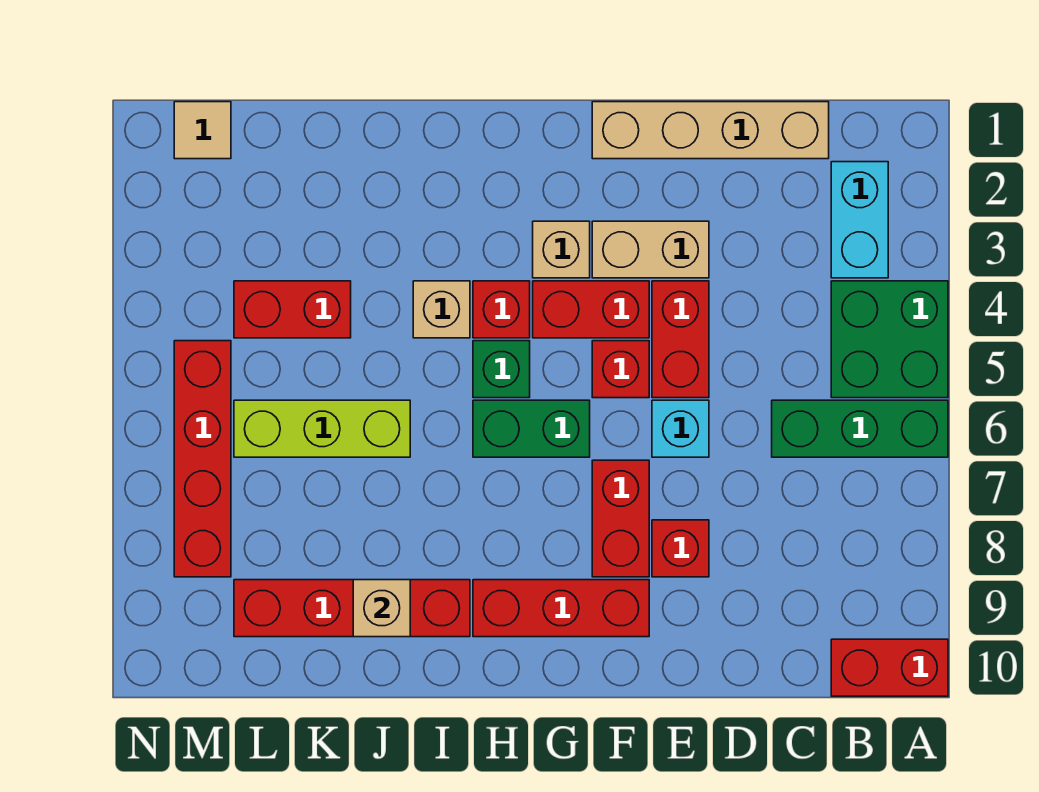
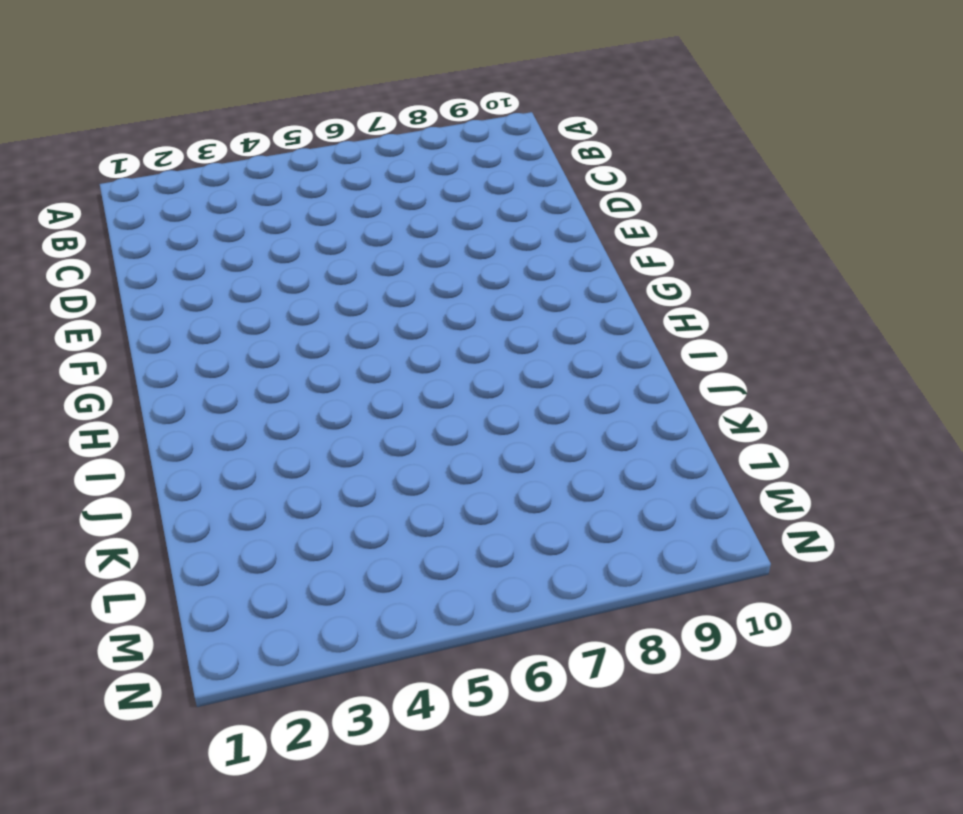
none -> green 2x2 brick [831,281,948,398]
none -> green 1x3 brick [772,400,948,457]
none -> red 1x2 brick [831,639,948,696]

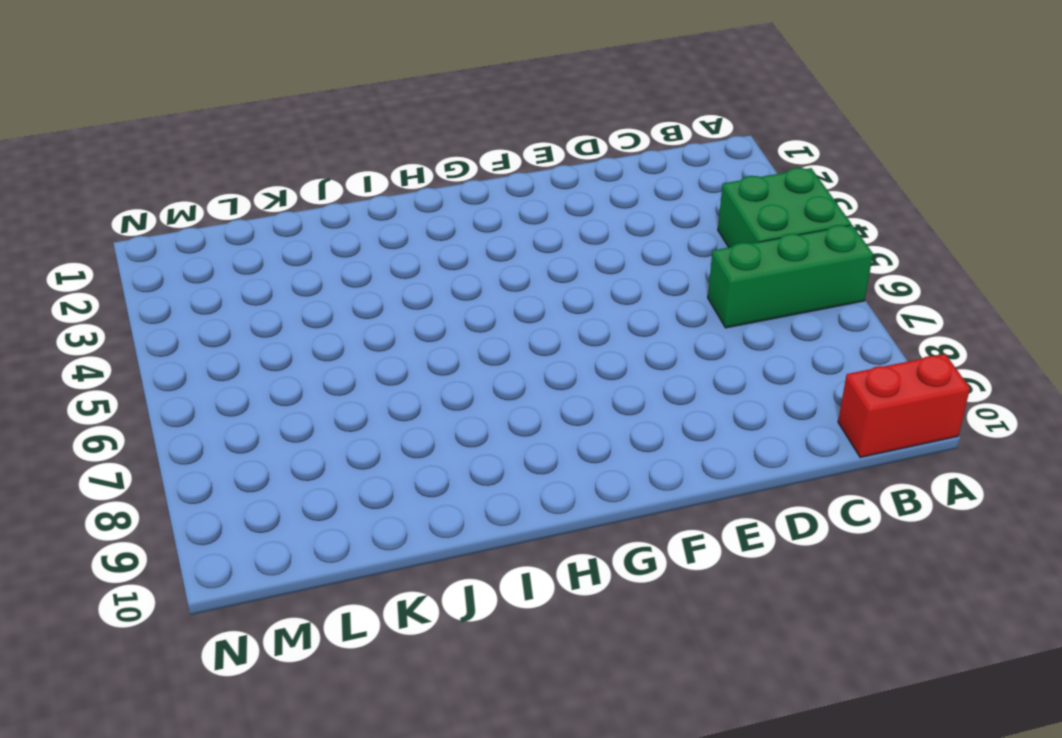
none -> cyan 1x2 brick [831,162,888,278]
none -> tan 1x4 brick [592,102,829,159]
none -> tan 1x2 brick [592,221,709,278]

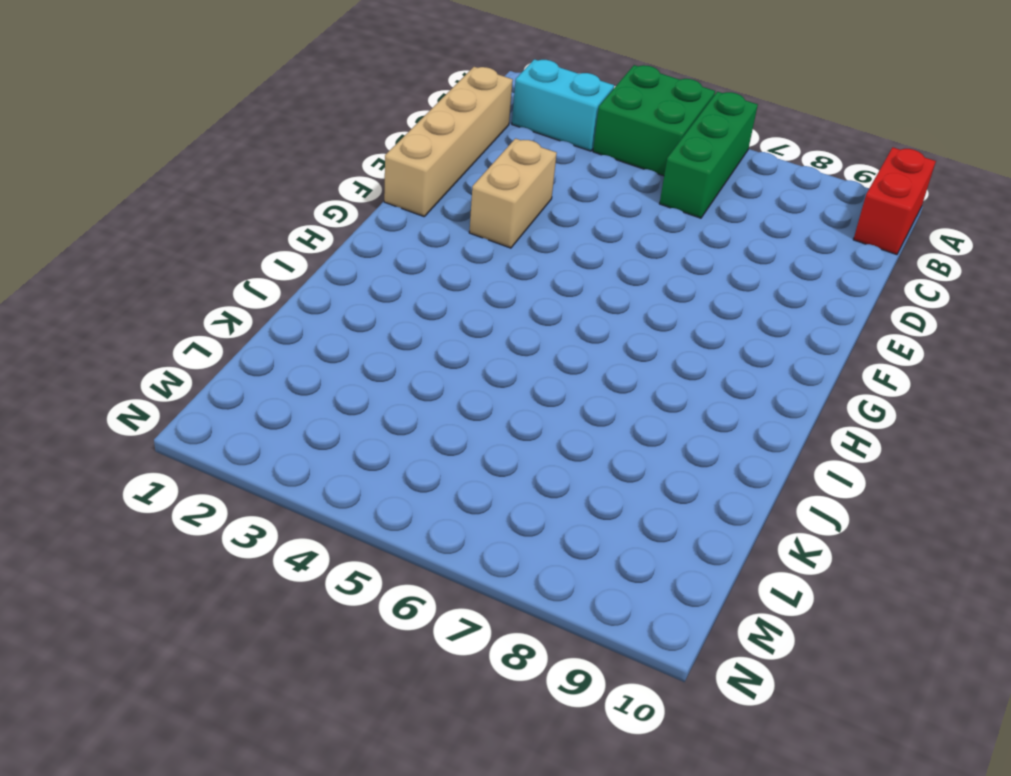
none -> red 1x2 brick [652,281,709,398]
none -> cyan 1x1 brick [652,400,709,457]
none -> red 1x1 brick [652,520,709,577]

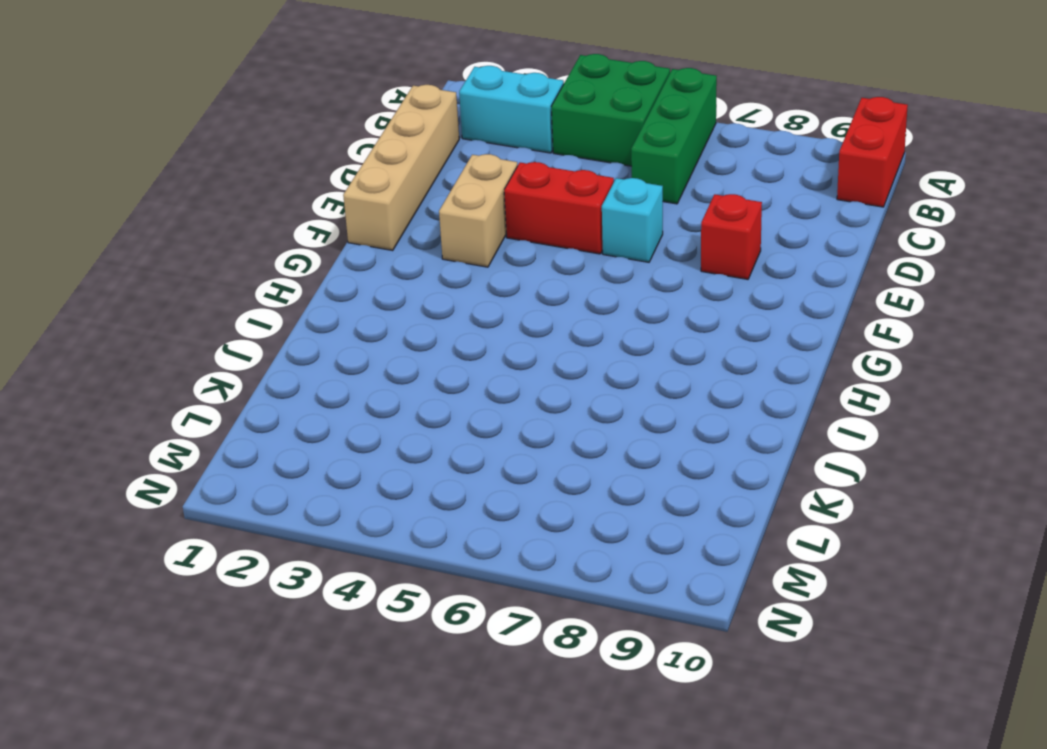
none -> red 1x2 brick [533,281,649,338]
none -> red 1x1 brick [592,341,649,398]
none -> red 1x2 brick [592,460,649,577]

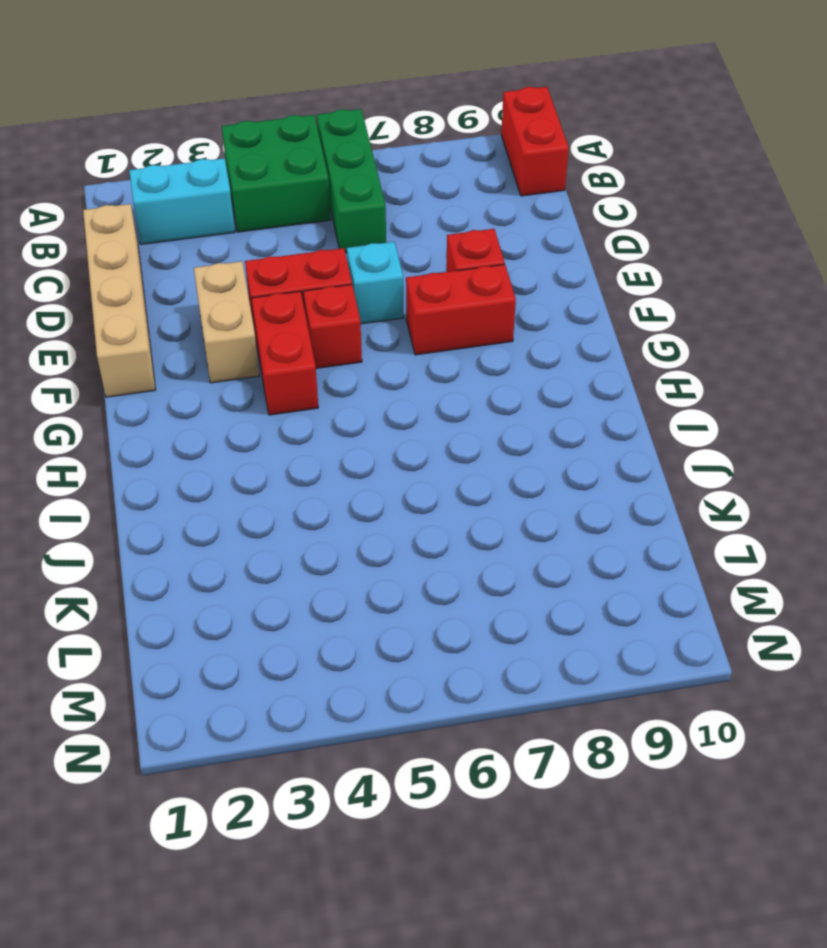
none -> red 1x3 brick [473,580,649,637]
none -> tan 1x1 brick [533,221,590,278]
none -> green 1x2 brick [473,400,590,457]

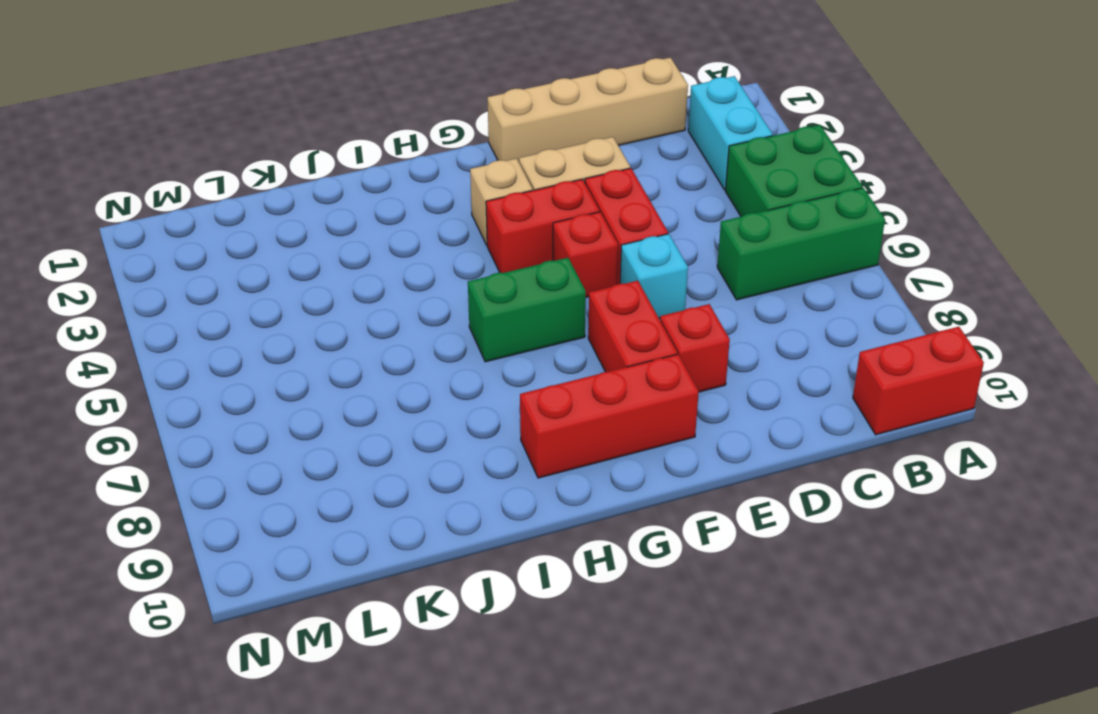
none -> red 1x1 brick [473,281,530,338]
none -> green 1x1 brick [473,341,530,398]
none -> tan 1x1 brick [413,281,470,338]

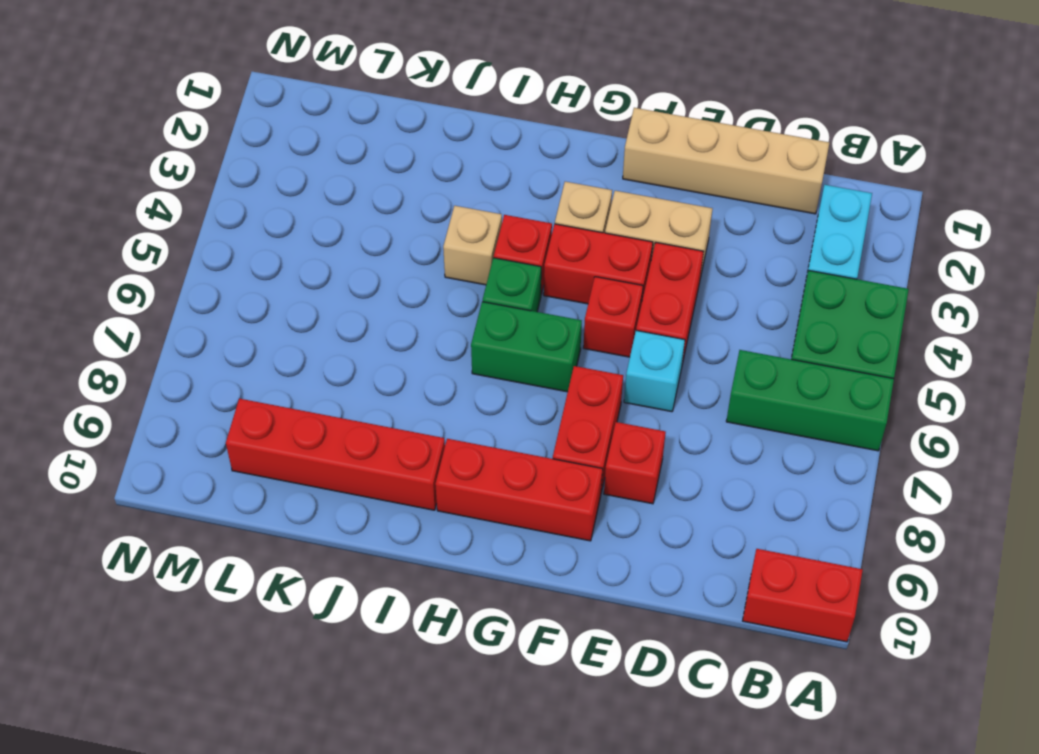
none -> lime 1x3 brick [234,400,410,457]
none -> red 1x2 brick [234,281,351,338]
none -> tan 1x1 tile [174,102,231,159]

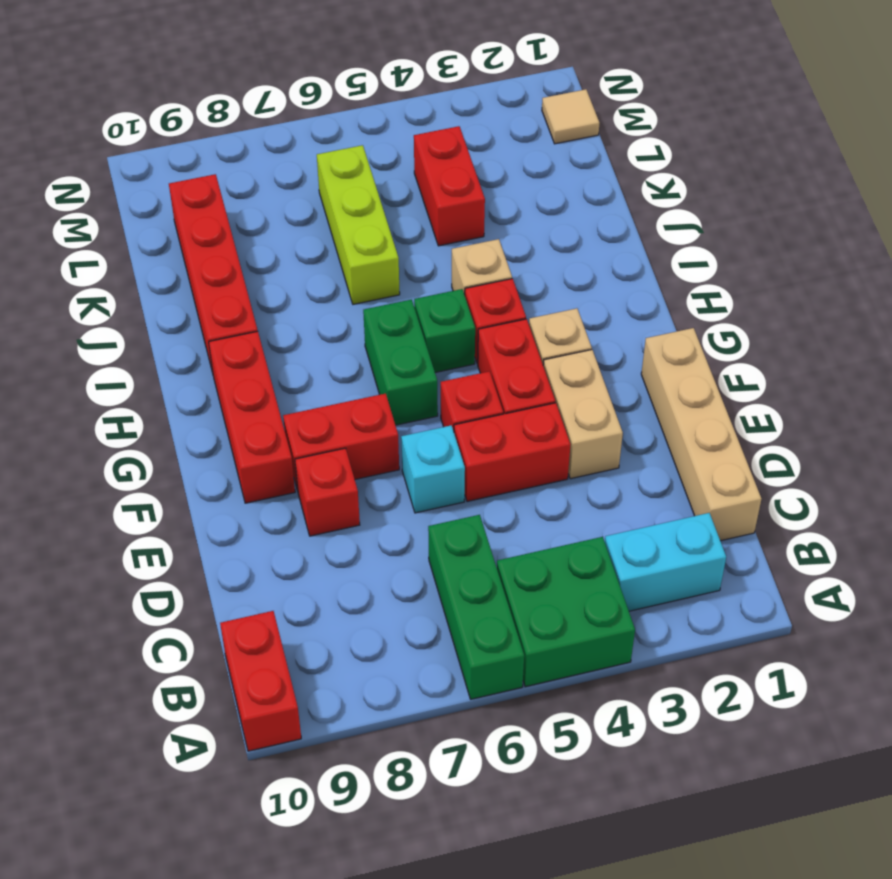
none -> red 1x4 brick [174,341,231,577]
none -> tan 1x1 brick [353,580,410,637]

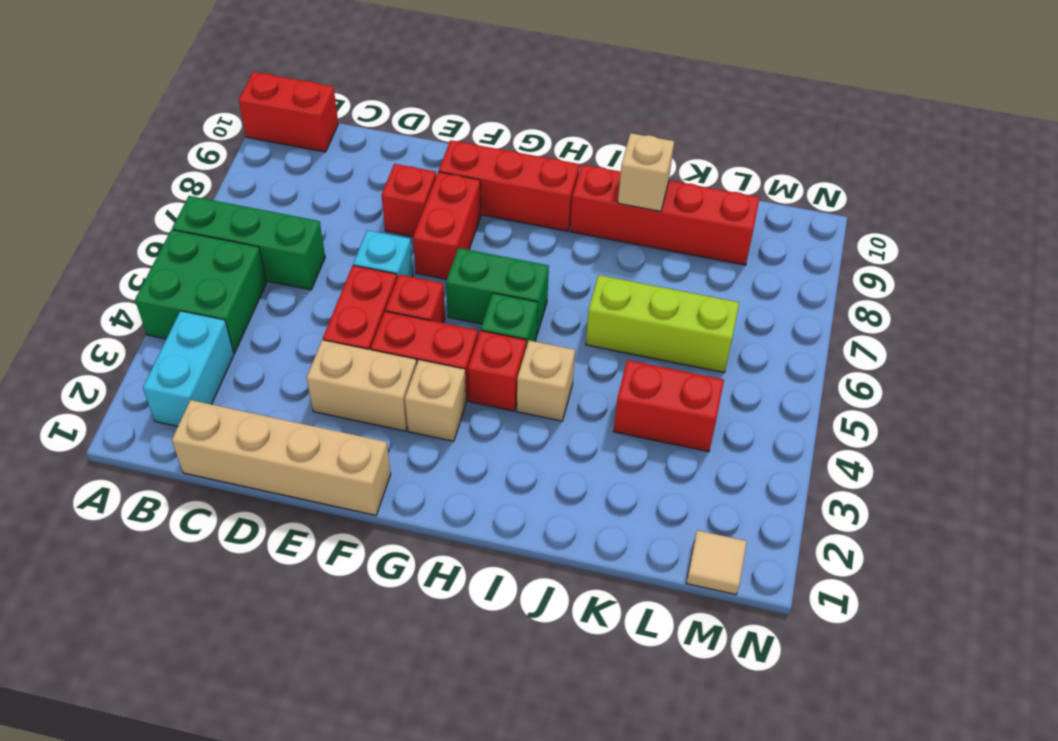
none -> red 1x4 brick [174,341,231,577]

